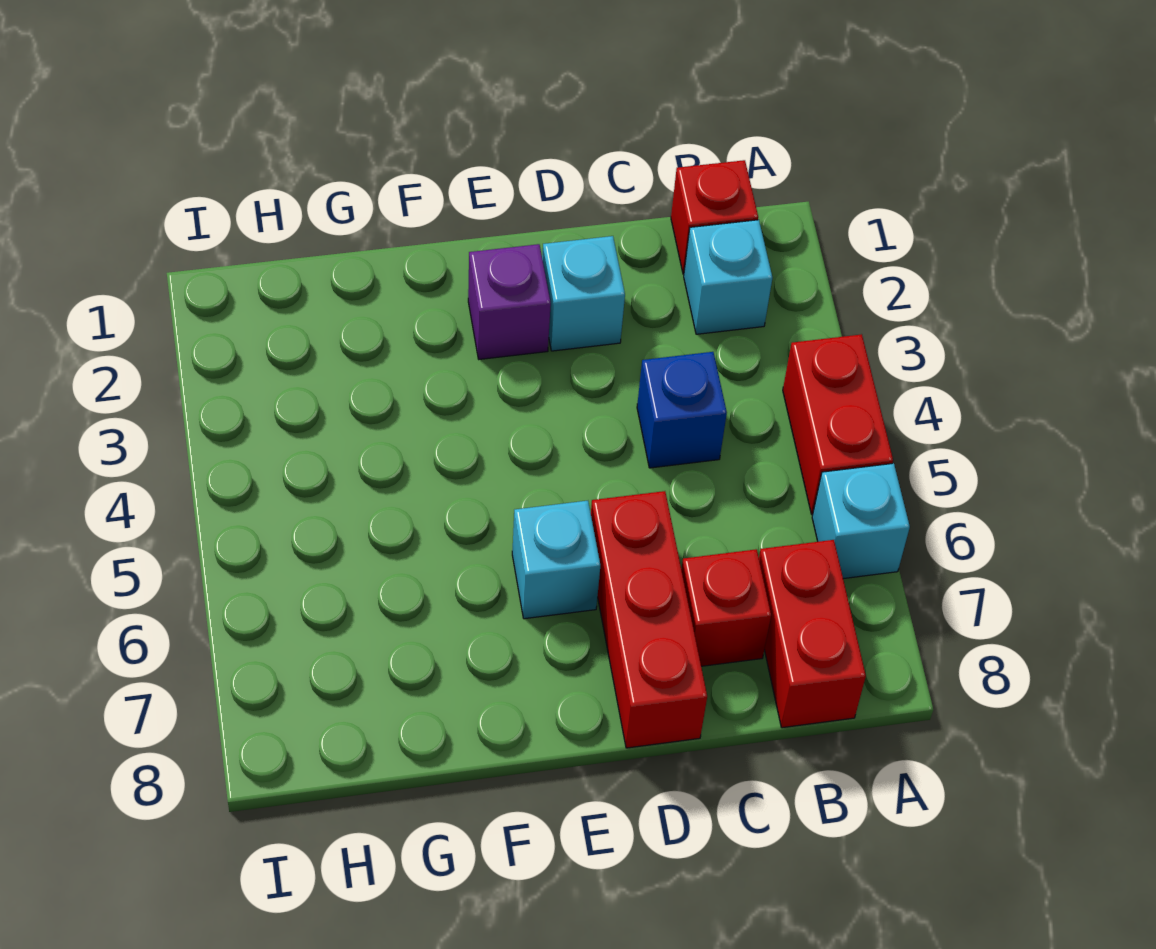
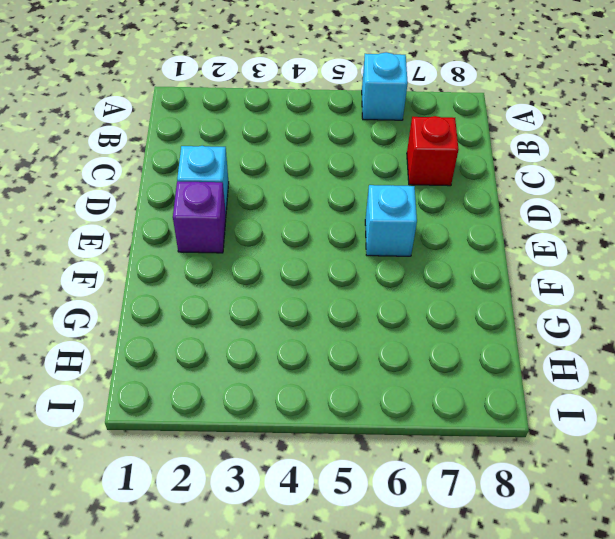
none -> red 1x2 brick [783,334,893,515]
none -> red 1x1 brick [671,160,758,274]

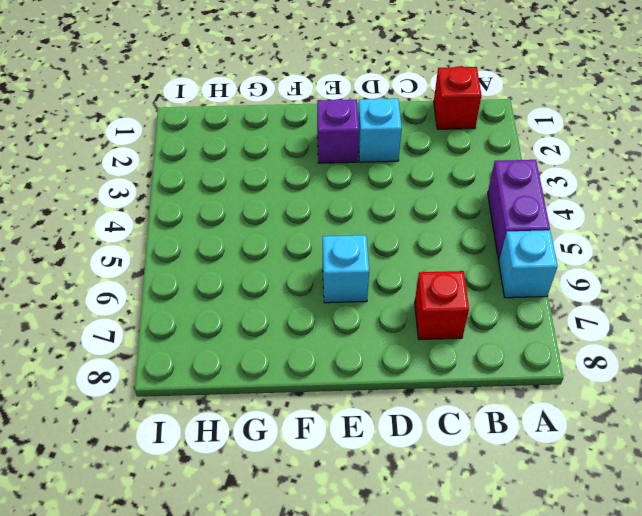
purple 1x2 brick [488,160,550,260] -> red 1x2 brick [783,334,893,515]
none -> cyan 1x1 brick [684,220,772,334]
none -> red 1x2 brick [759,540,866,728]

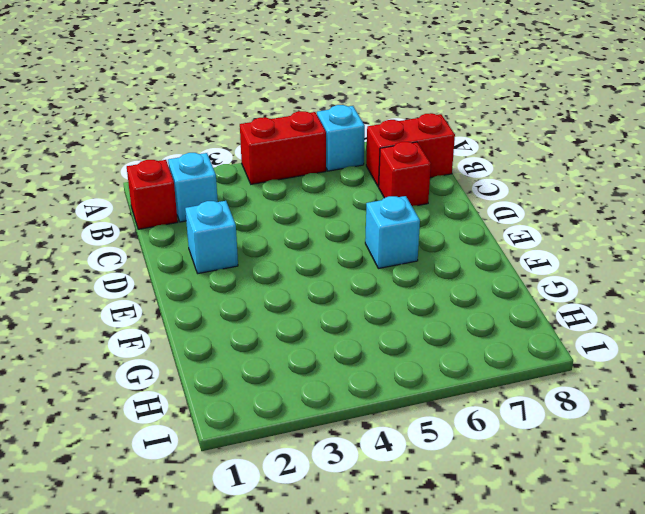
none -> blue 1x1 brick [637,352,727,468]
none -> red 1x3 brick [591,491,707,748]

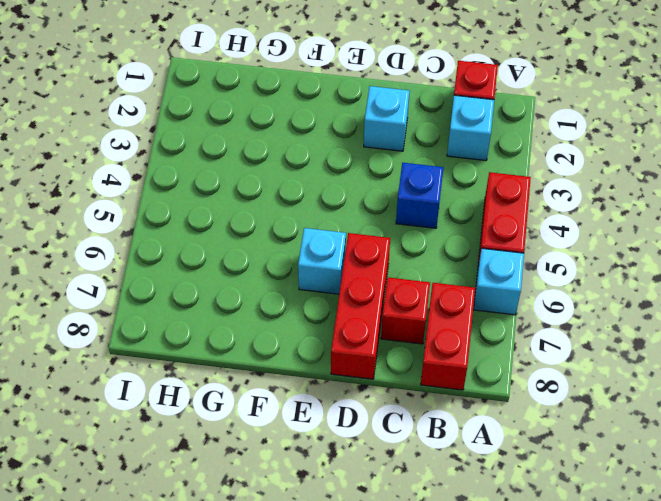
none -> purple 1x1 brick [468,244,551,359]

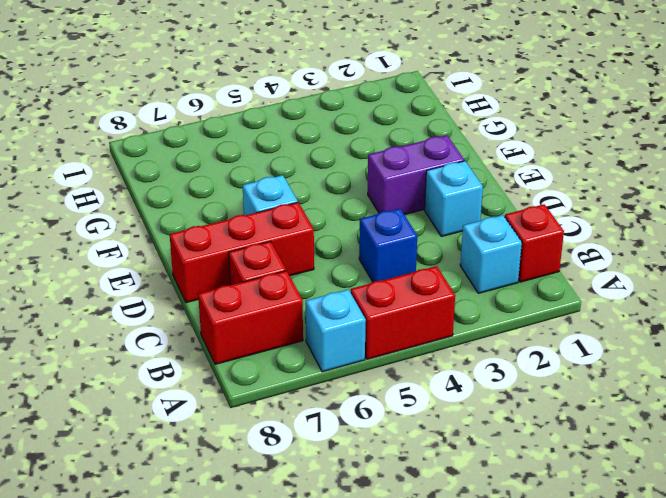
purple 1x2 brick [368,135,464,214] -> purple 1x1 brick [468,244,551,359]

